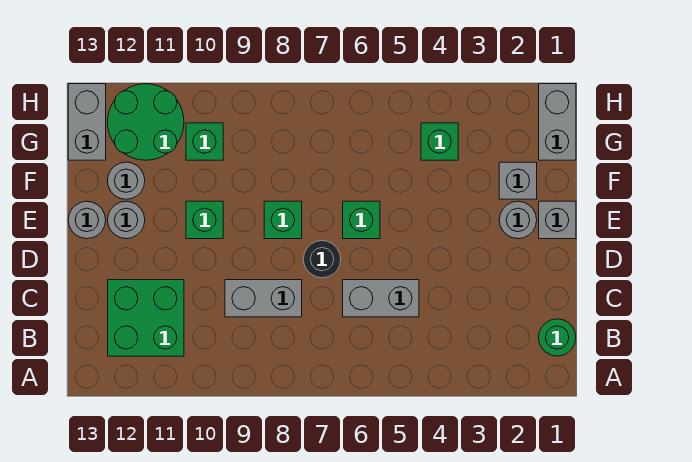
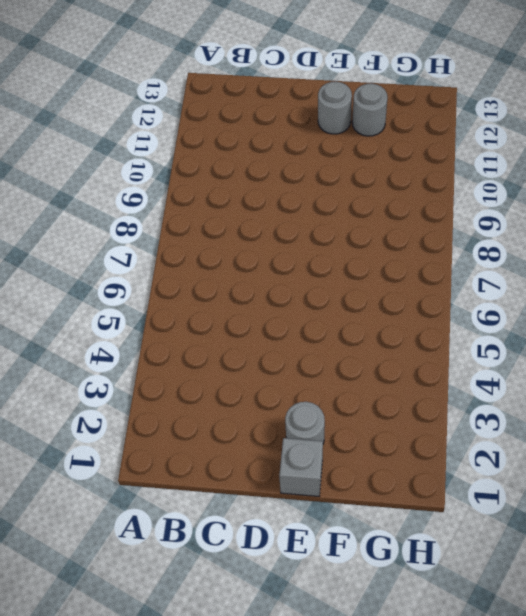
none -> green 1x1 round brick [539,319,576,356]
none -> green 2x2 brick [108,280,184,356]
none -> grey 1x2 brick [343,280,419,317]

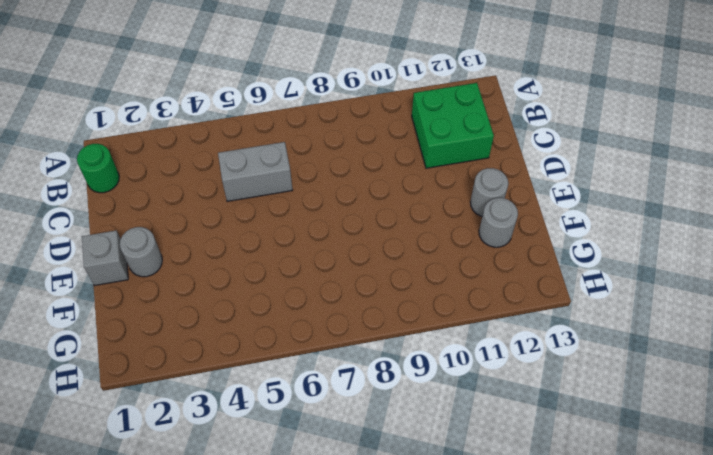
none -> grey 1x2 brick [225,280,302,317]
none -> black 1x1 round brick [303,241,341,278]
none -> green 1x1 brick [343,201,380,239]

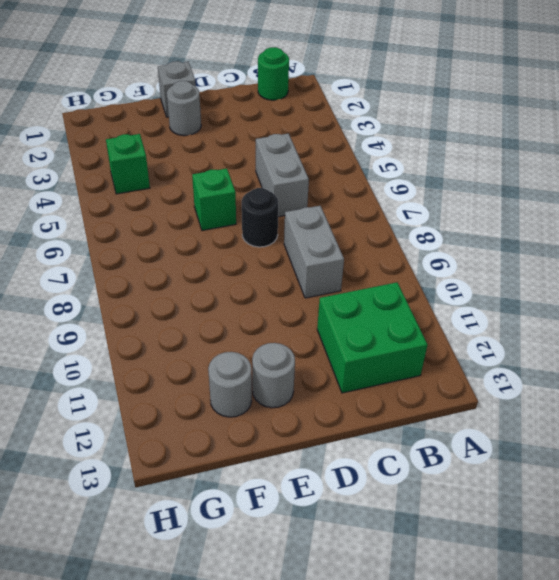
none -> green 1x1 brick [264,201,302,239]
none -> green 1x1 brick [186,201,223,239]
none -> grey 1x1 round brick [68,201,106,239]

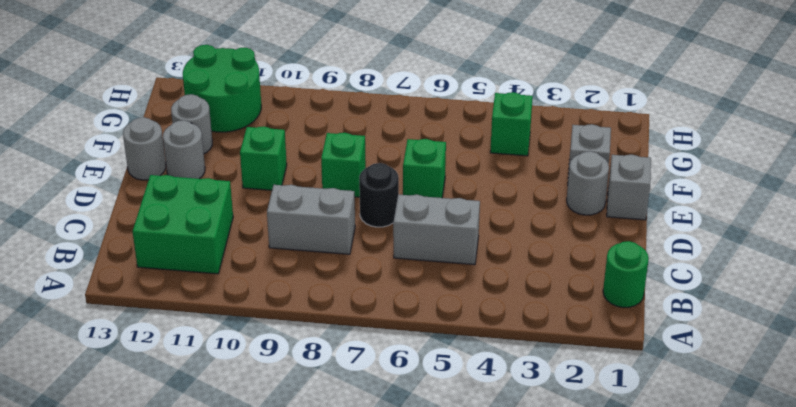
none -> grey 1x2 brick [539,84,576,160]
none -> green 1x1 brick [186,123,223,160]
none -> grey 1x2 brick [68,84,106,160]

